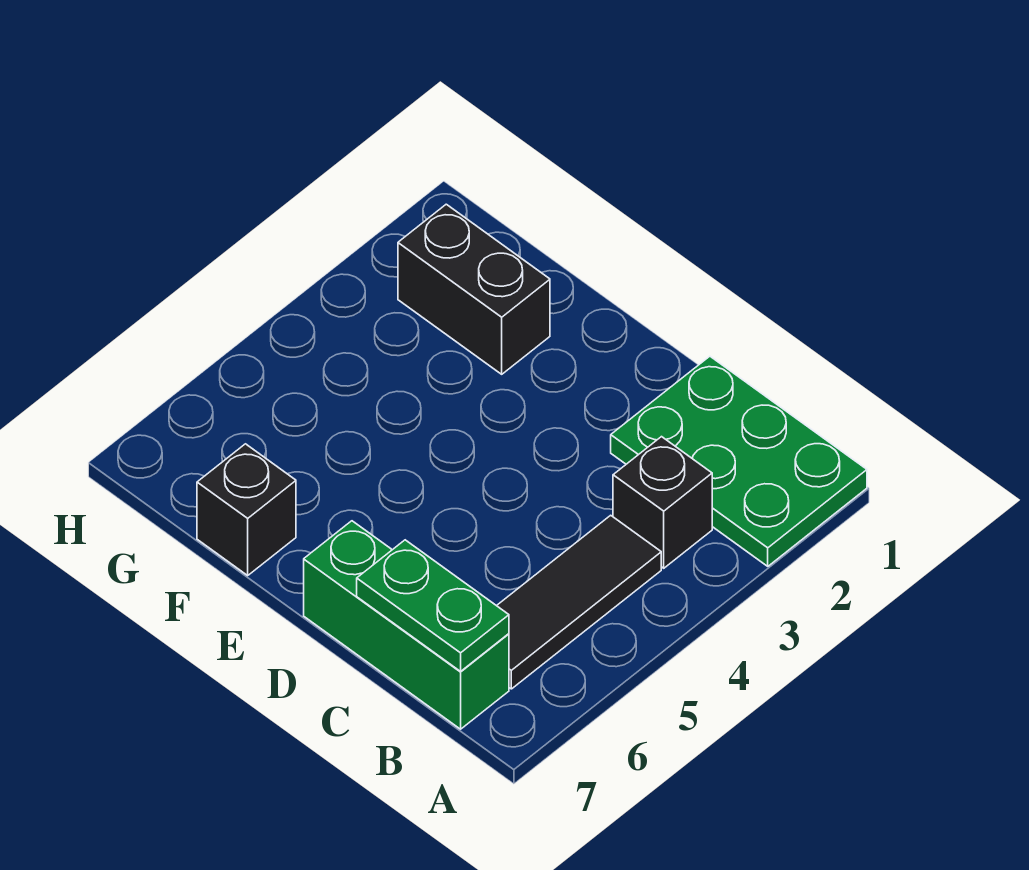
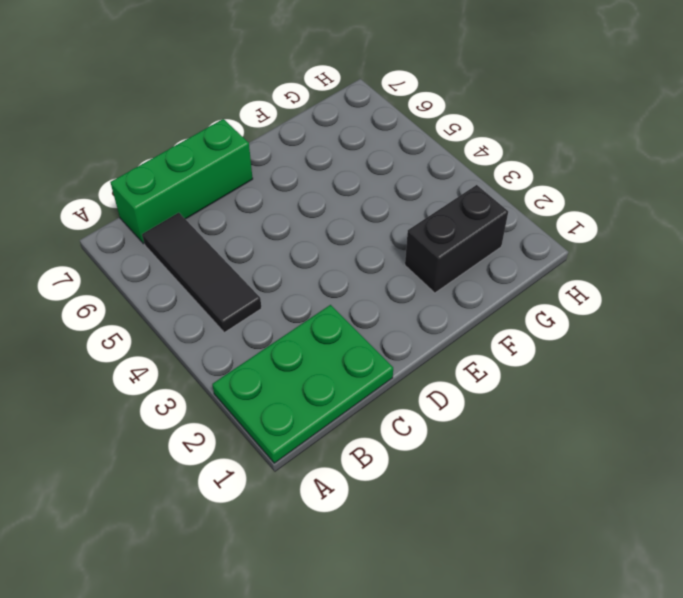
none -> black 1x1 brick [613,437,712,568]
none -> black 1x1 brick [197,444,296,575]

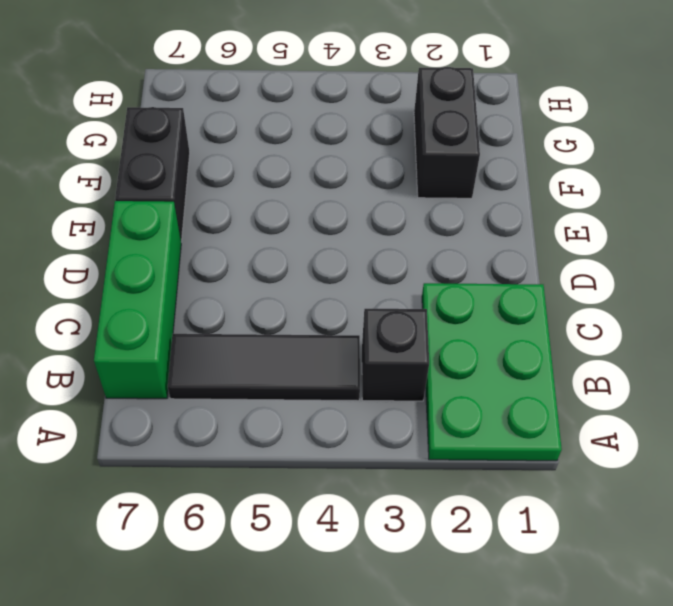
black 1x2 brick [115,107,190,242] -> black 1x1 brick [197,444,296,575]
none -> green 1x2 plate [357,540,509,671]

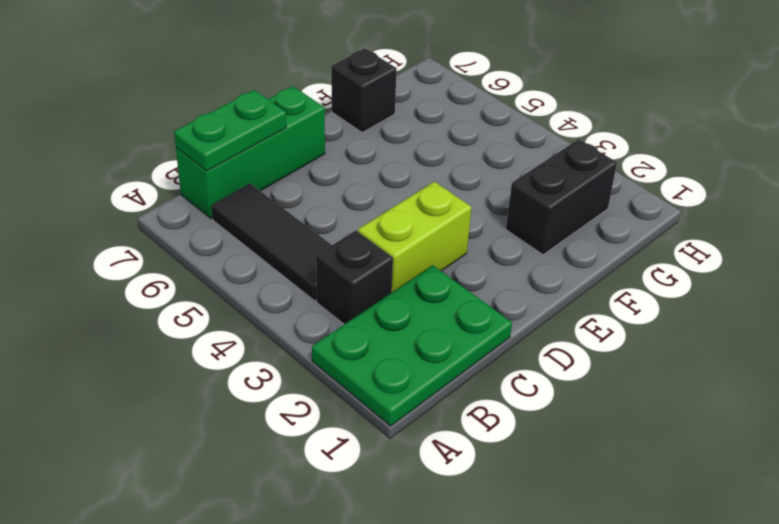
lime 1x2 brick [358,182,471,292] -> none

